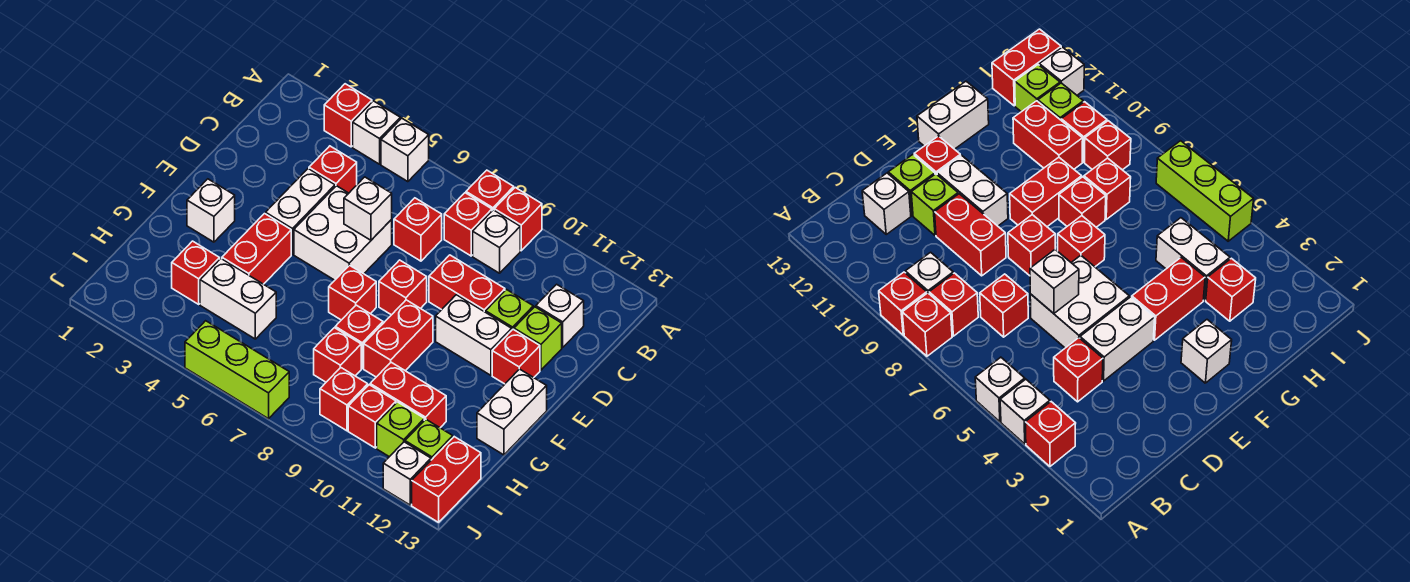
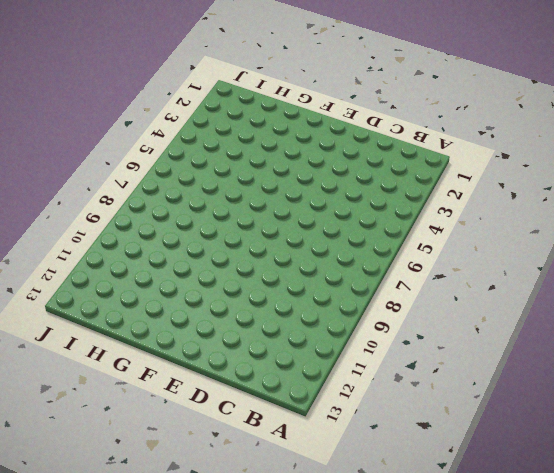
none -> red 1x1 brick [324,84,372,147]
none -> white 1x1 brick [353,101,400,164]
none -> white 1x1 brick [381,118,429,182]
none -> red 1x1 brick [466,170,514,211]

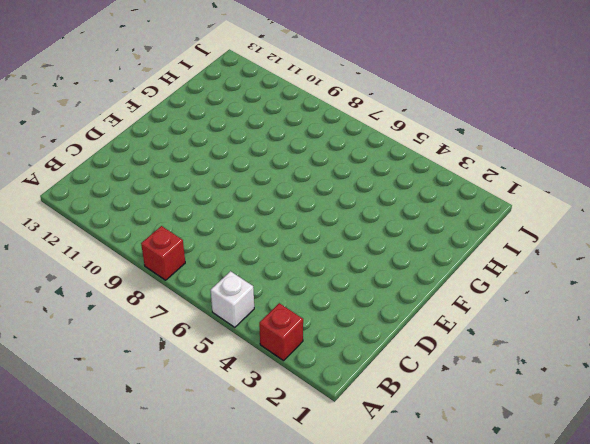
none -> white 1x1 brick [353,101,400,164]
none -> red 1x1 brick [494,188,542,251]
none -> red 1x1 brick [444,193,492,256]
none -> white 1x1 brick [473,210,520,273]

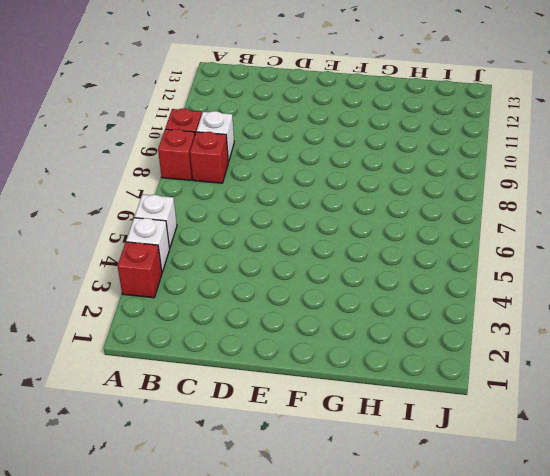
none -> red 1x1 brick [309,146,357,193]
none -> red 1x1 brick [394,198,442,261]
none -> white 1x1 brick [536,284,584,348]
none -> white 1x2 brick [266,169,335,254]

